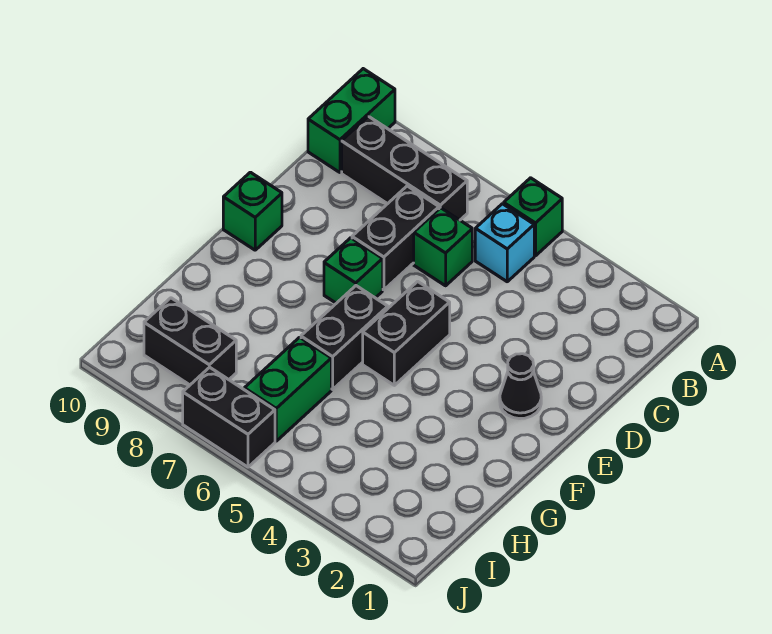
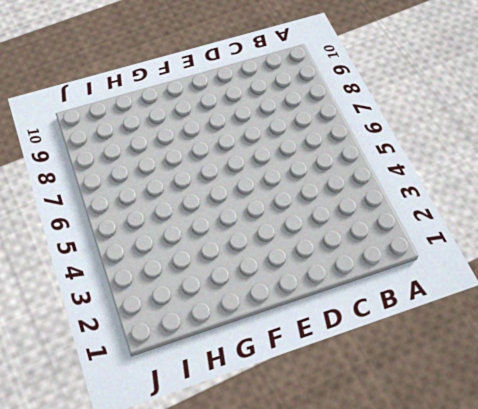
none -> green 1x1 brick [504,178,562,256]
none -> green 1x2 brick [308,69,395,172]
none -> cyan 1x1 brick [475,204,534,282]

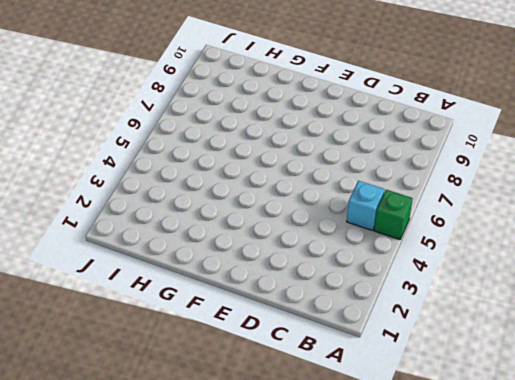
none -> green 1x2 brick [308,69,395,172]
none -> black 1x3 brick [342,116,467,220]
none -> green 1x1 brick [414,208,472,286]

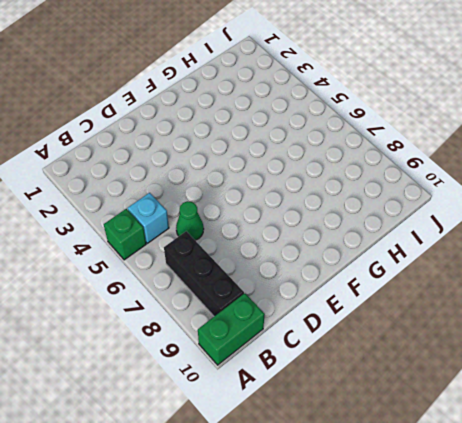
green 1x1 cone [176,201,204,240] -> green 1x1 brick [414,208,472,286]
none -> black 1x2 brick [352,186,439,290]
none -> black 1x1 cone [500,354,541,419]
none -> black 1x2 brick [363,281,450,385]

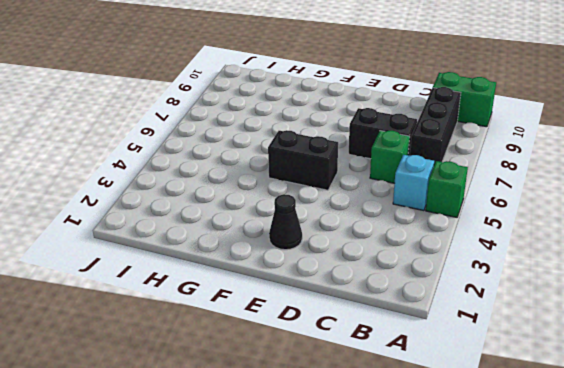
none -> green 1x1 brick [324,238,383,303]
none -> green 1x1 brick [223,172,282,250]
none -> black 1x2 brick [301,286,388,389]

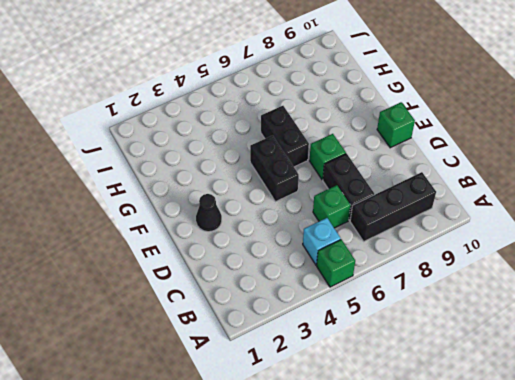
none -> green 1x2 brick [308,69,395,172]
none -> green 1x2 brick [244,337,331,441]
none -> black 1x2 brick [144,298,236,385]

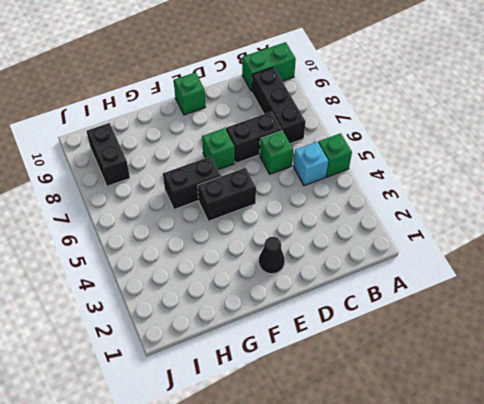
none -> green 1x2 brick [244,337,331,441]
none -> black 1x2 brick [183,367,275,467]

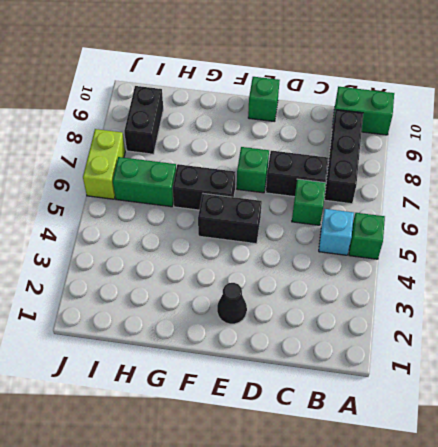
lime 1x2 brick [83,129,125,199] -> black 1x2 brick [183,367,275,467]

